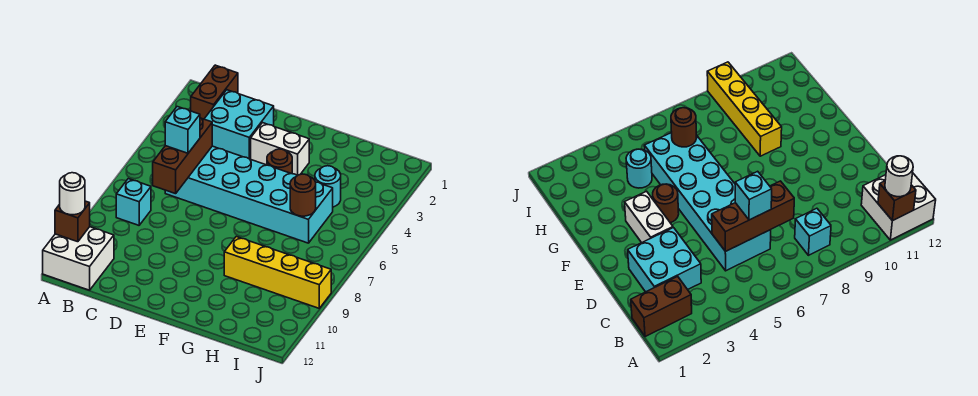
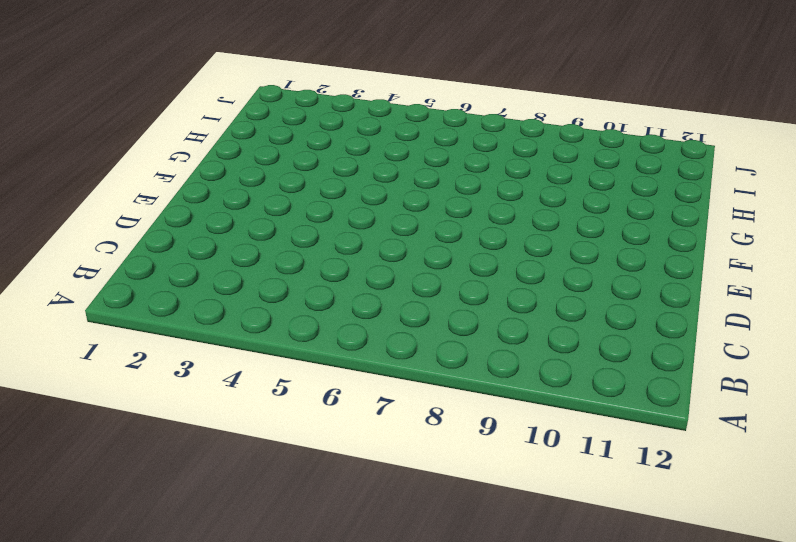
none -> white 2x2 brick [43,227,114,290]
none -> brown 1x2 brick [191,65,238,119]
none -> cyan 1x1 brick [116,179,151,225]

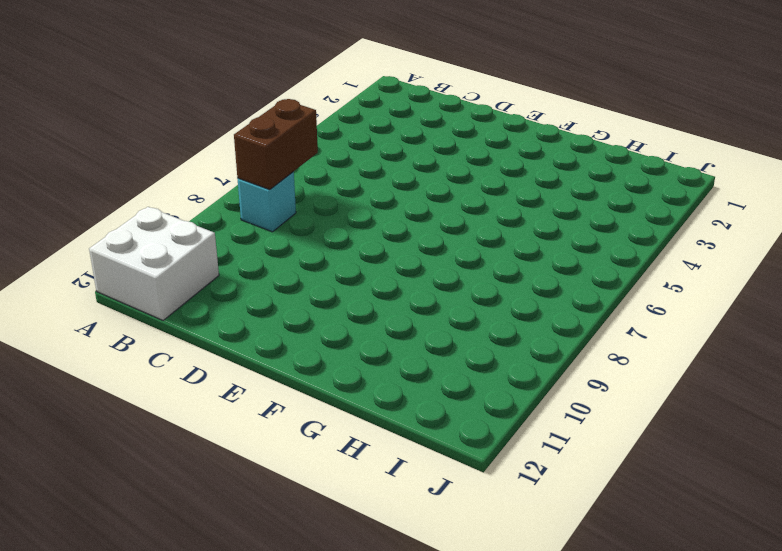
brown 1x2 brick [234,99,318,190] -> brown 1x2 brick moved to [191,65,238,119]
none -> cyan 2x2 brick [205,90,274,159]
none -> cyan 2x6 brick [165,146,333,243]
none -> white 1x2 brick [251,123,309,176]

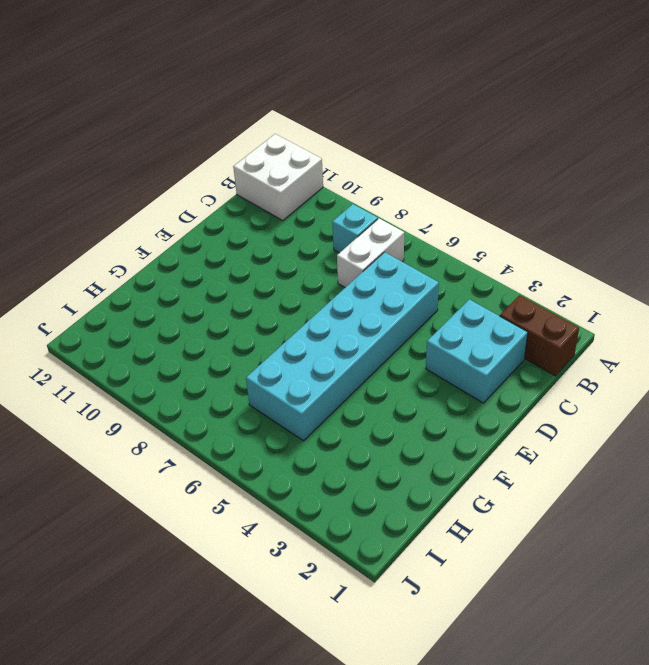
white 1x2 brick [337,218,404,287] -> white 1x2 brick moved to [251,123,309,176]
none -> brown 1x1 round brick [267,149,292,174]
none -> yellow 1x4 brick [224,237,331,308]
none -> cyan 1x1 round brick [315,166,341,207]

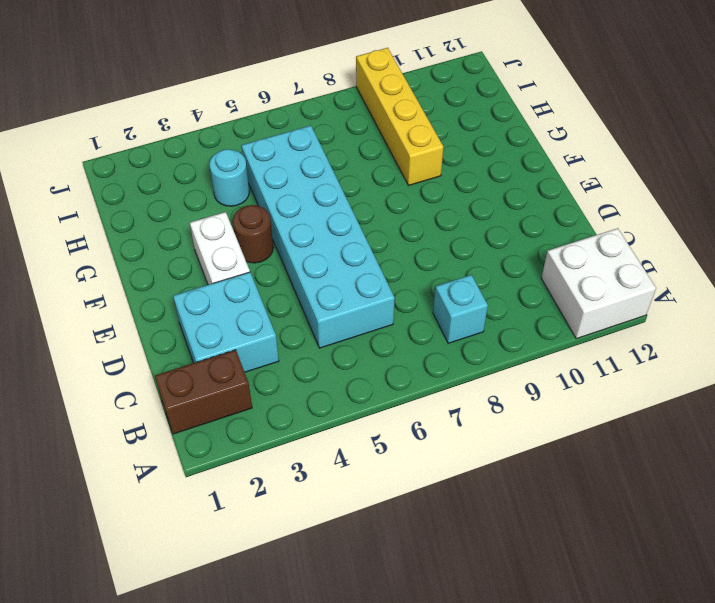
none -> brown 1x1 brick [55,201,90,242]
none -> brown 1x3 brick [153,118,212,194]
none -> brown 1x1 round brick [290,174,316,216]

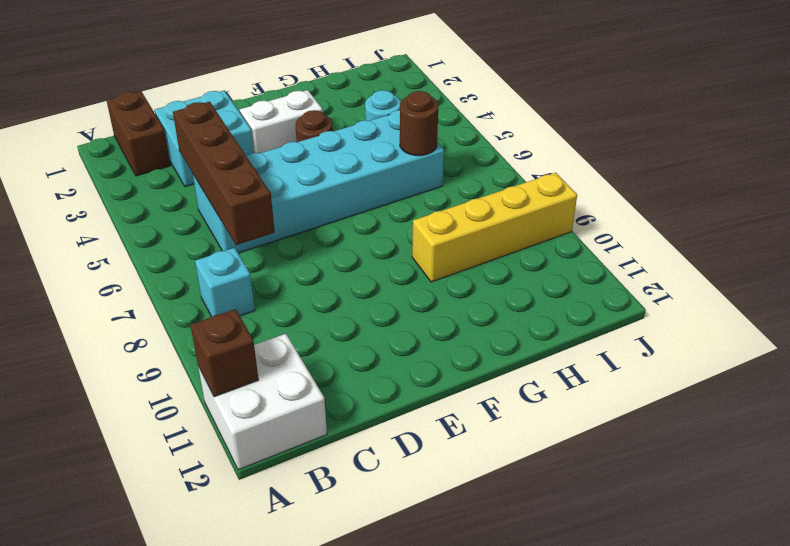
brown 1x4 brick [173,102,275,245] -> brown 1x3 brick [153,118,212,194]
none -> white 1x1 round brick [60,173,85,215]
none -> cyan 1x1 brick [165,107,200,153]

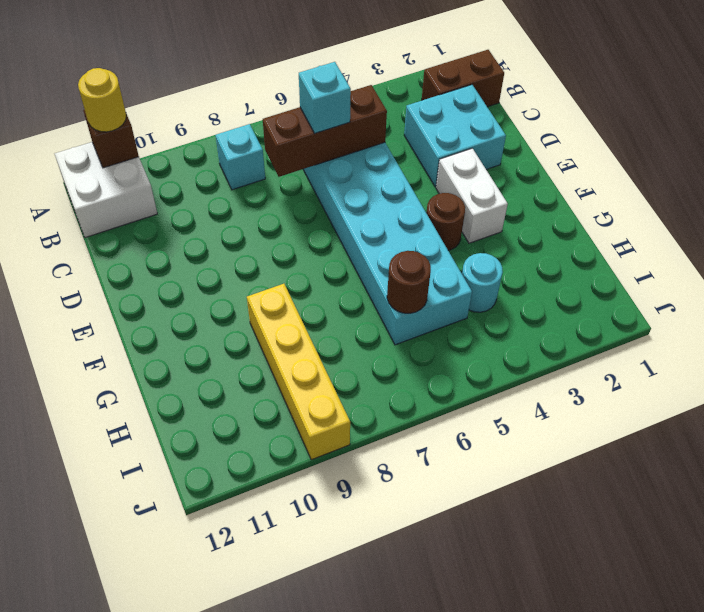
yellow 1x1 round brick [78,68,126,132] -> white 1x1 round brick [60,173,85,215]

